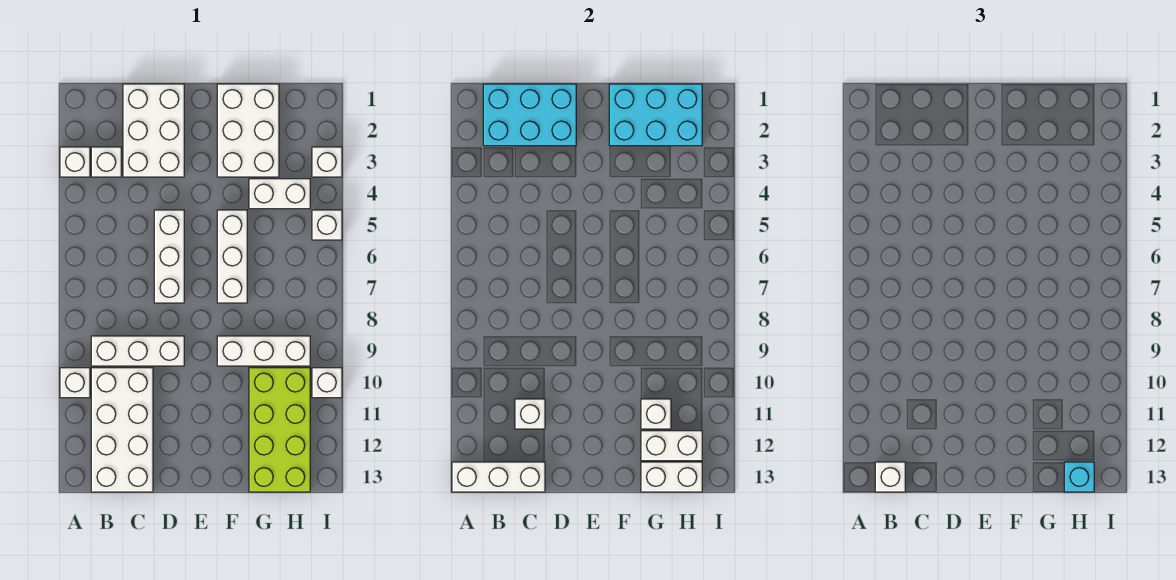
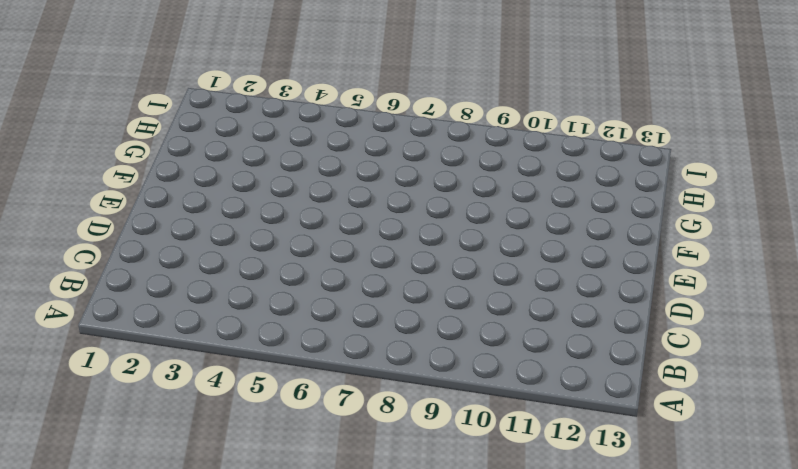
none -> white 1x1 brick [60,147,90,177]
none -> white 1x1 brick [60,368,90,398]
none -> white 1x1 brick [91,147,121,177]

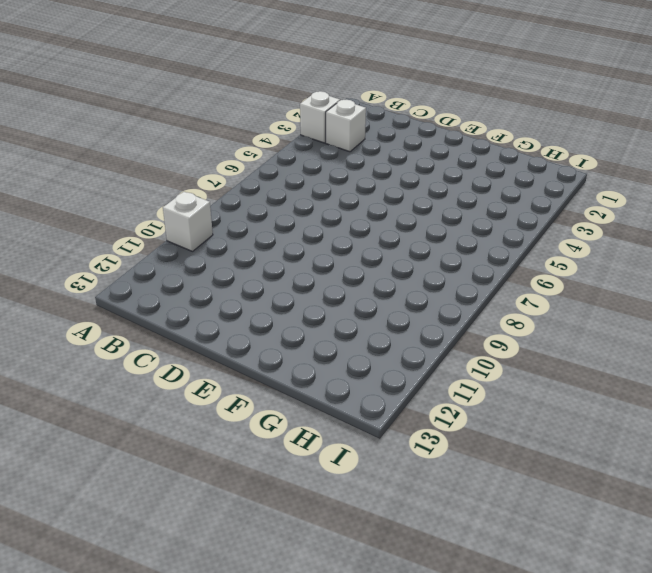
none -> white 1x3 brick [91,336,184,366]
none -> white 2x4 brick [91,368,153,492]
none -> white 2x3 brick [123,84,184,177]

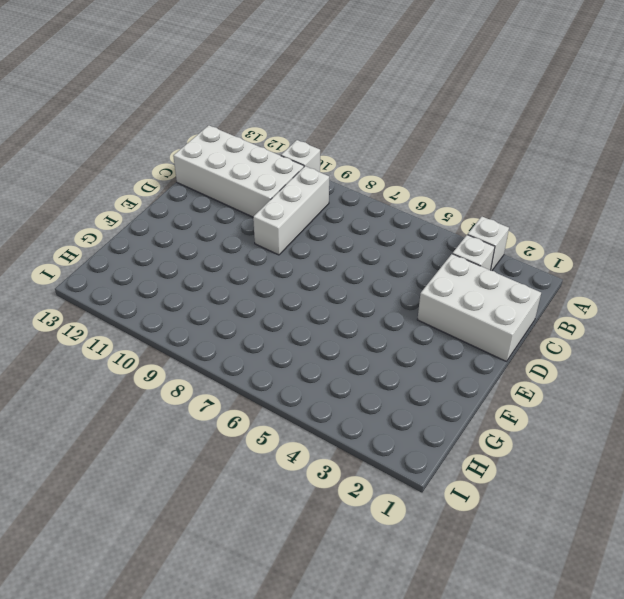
none -> white 1x3 brick [154,210,184,303]
none -> white 2x3 brick [217,84,279,177]
none -> white 1x3 brick [217,210,247,303]

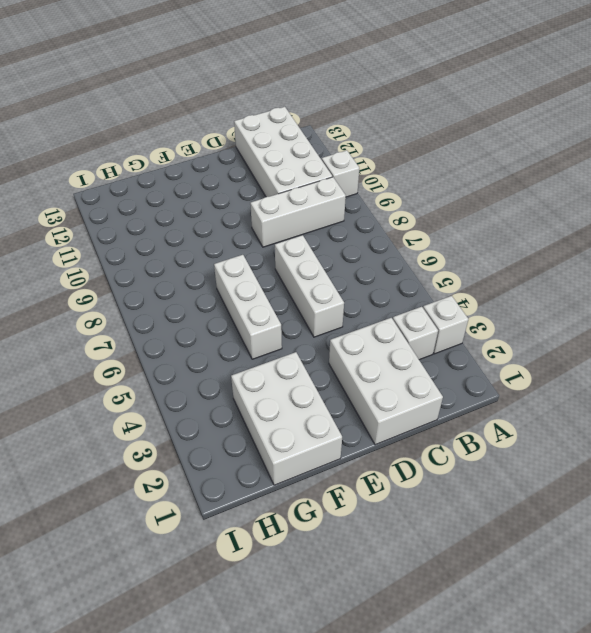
none -> white 1x3 brick [217,336,310,366]
none -> white 1x2 brick [249,179,310,209]
none -> lime 2x4 brick [249,368,310,492]

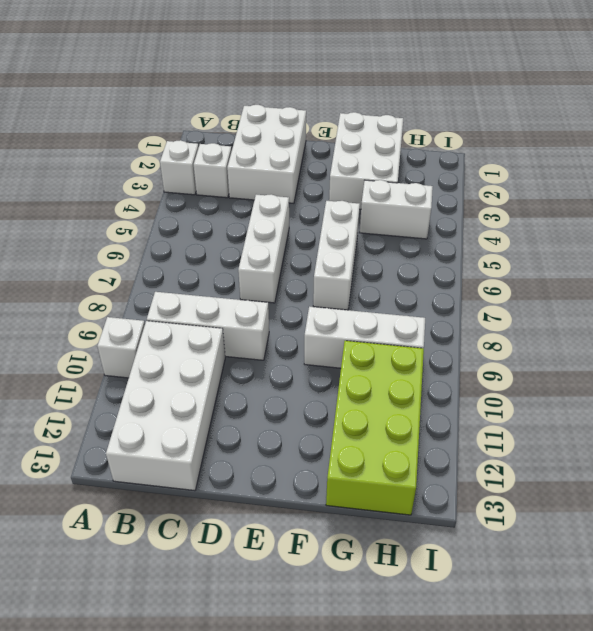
none -> white 1x1 brick [312,147,342,177]
none -> white 1x1 brick [312,210,342,240]
none -> white 1x1 brick [312,368,342,398]

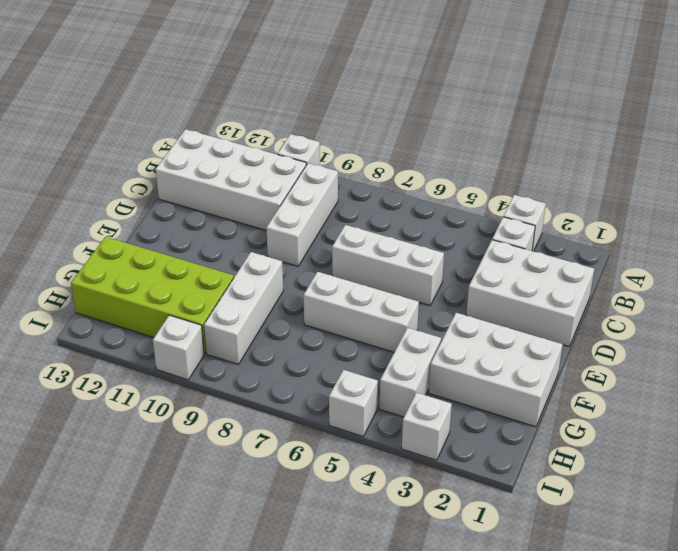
none -> white 1x3 brick [452,462,545,492]
none -> cyan 2x3 brick [483,84,576,146]
none -> white 1x1 brick [515,399,545,429]

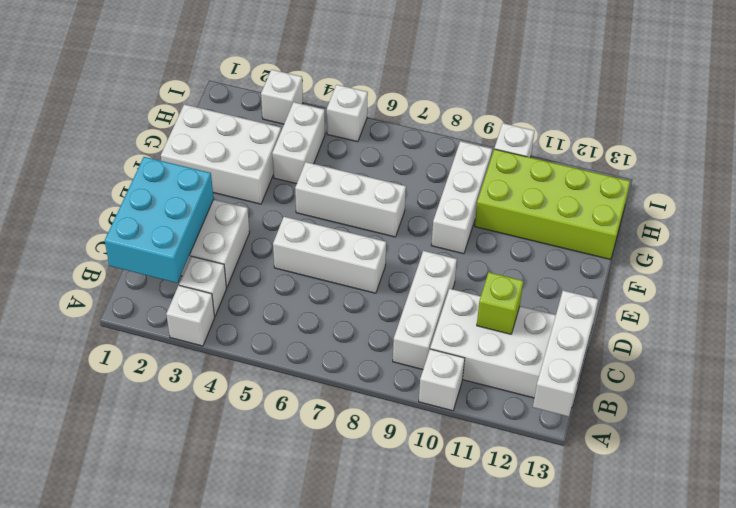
lime 1x1 brick [477,272,523,334] -> white 1x1 brick [515,399,545,429]
none -> cyan 2x3 brick [609,84,702,146]
none -> white 1x1 brick [641,399,671,429]
none -> white 1x2 brick [641,431,702,461]

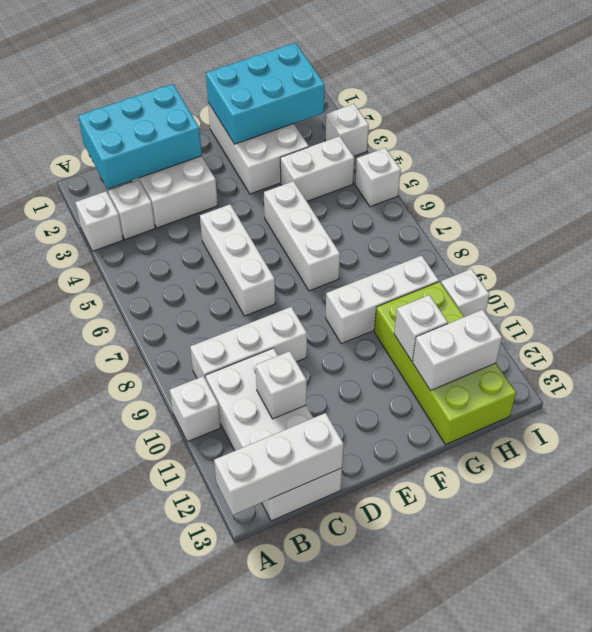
none -> white 1x2 brick [641,462,702,492]
none -> white 1x1 brick [875,462,905,492]
none -> cyan 1x1 brick [1064,462,1094,492]

